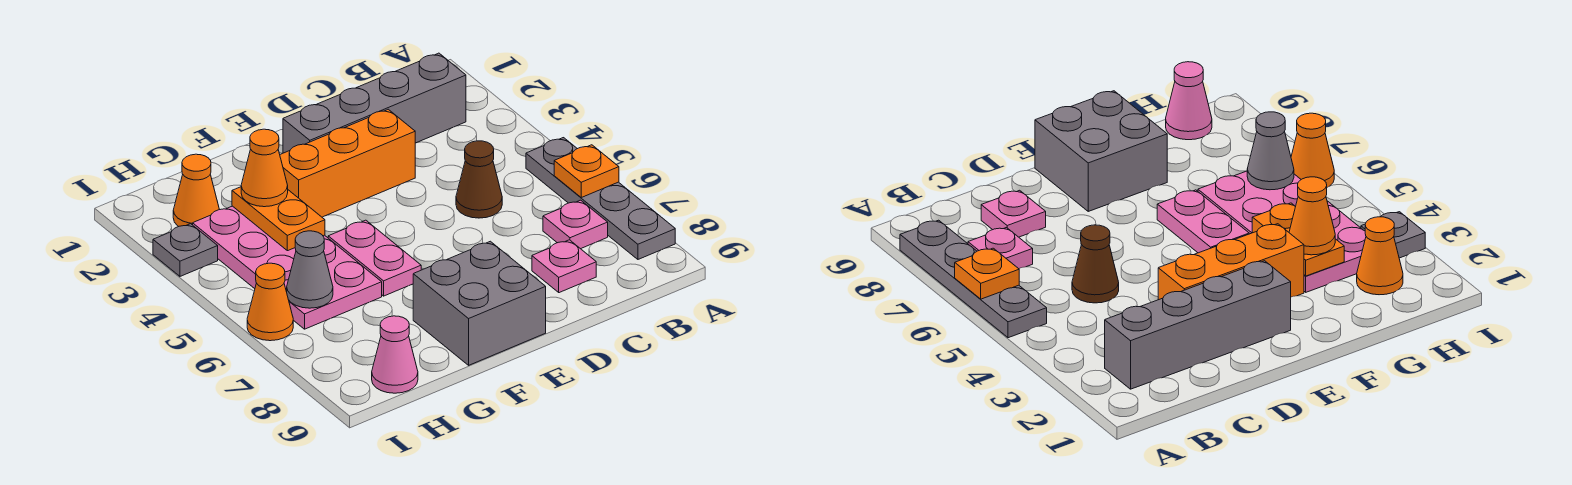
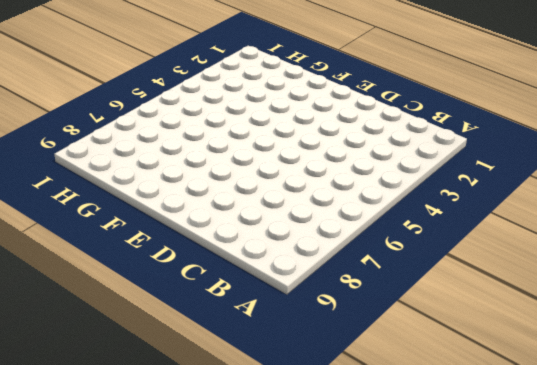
none -> grey 1x4 plate [526,138,675,259]
none -> grey 1x4 brick [283,53,466,153]
none -> pink 1x1 plate [543,200,608,249]

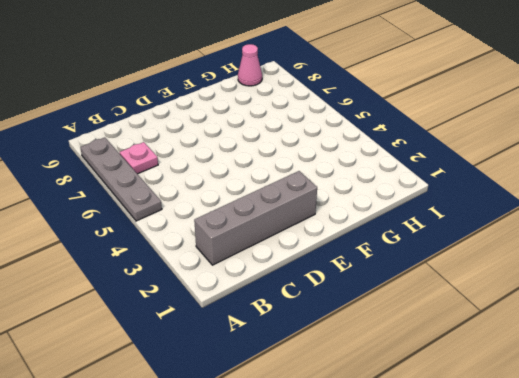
none -> brown 1x1 cone [456,141,502,218]
none -> pink 1x1 plate [532,240,596,293]
none -> orange 1x3 brick [280,109,415,217]

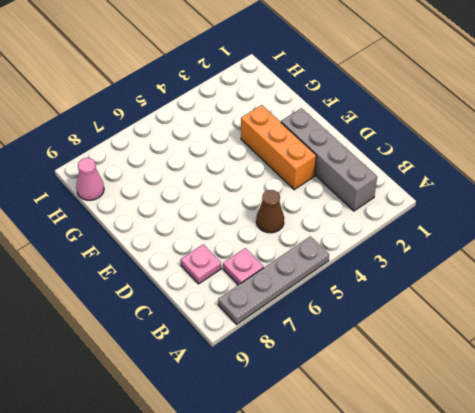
none -> grey 2x2 brick [413,241,546,365]
none -> pink 1x2 plate [328,220,421,296]
none -> pink 2x4 plate [193,206,382,329]

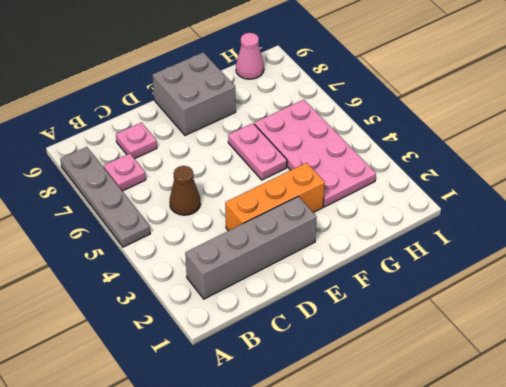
none -> orange 1x1 cone [173,154,219,227]
none -> grey 1x1 plate [153,224,218,276]
none -> orange 1x1 cone [247,263,293,341]

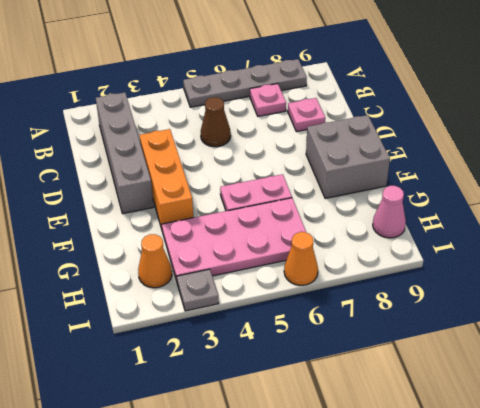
none -> orange 1x1 plate [554,145,619,197]
none -> orange 1x2 plate [232,187,325,251]
none -> grey 1x1 cone [287,231,333,308]

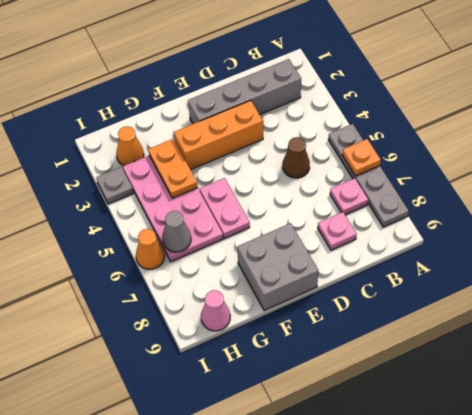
none -> orange 1x1 cone [241,129,288,207]

